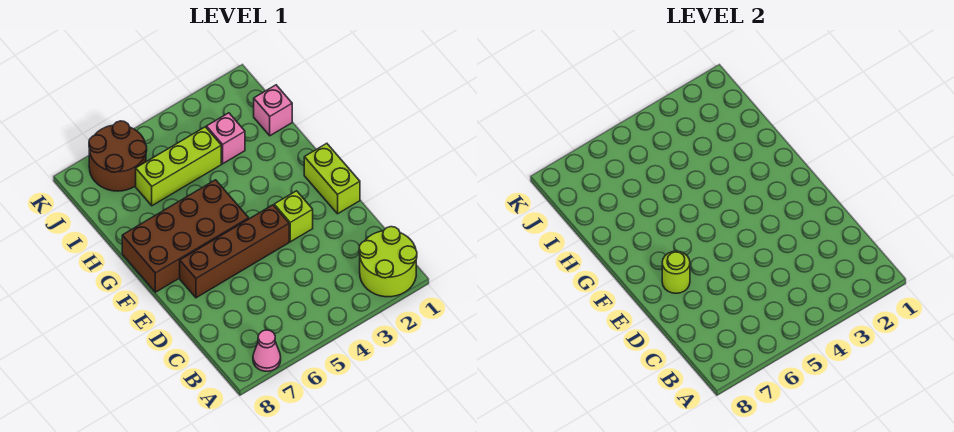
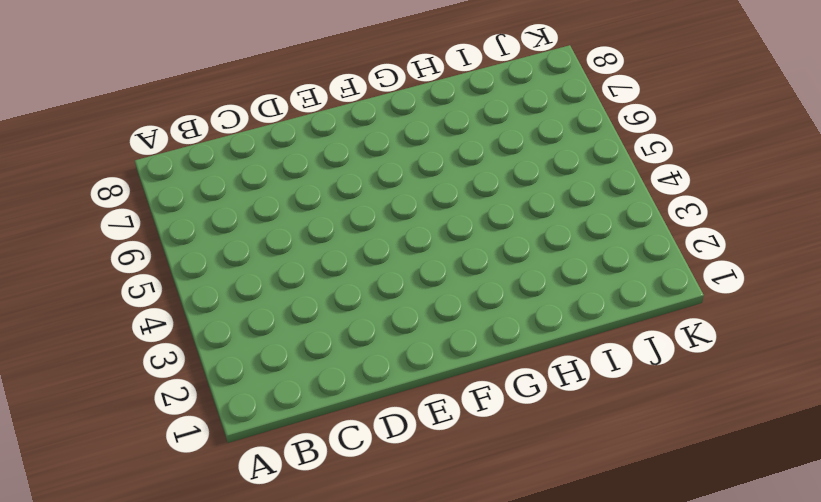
none -> lime 2x2 round brick [359,227,417,297]
none -> pink 1x1 cone [253,330,281,371]

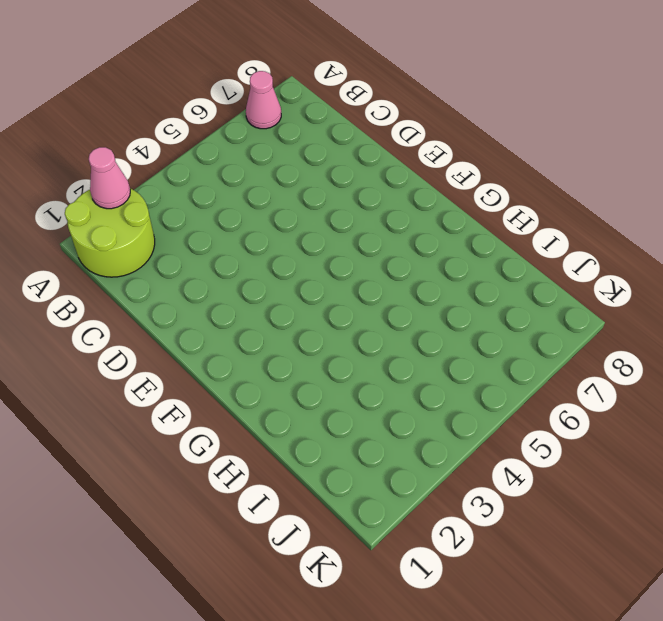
pink 1x1 cone [89,147,130,209] -> none
none -> lime 1x2 brick [304,143,360,214]
none -> lime 1x1 brick [274,191,313,242]

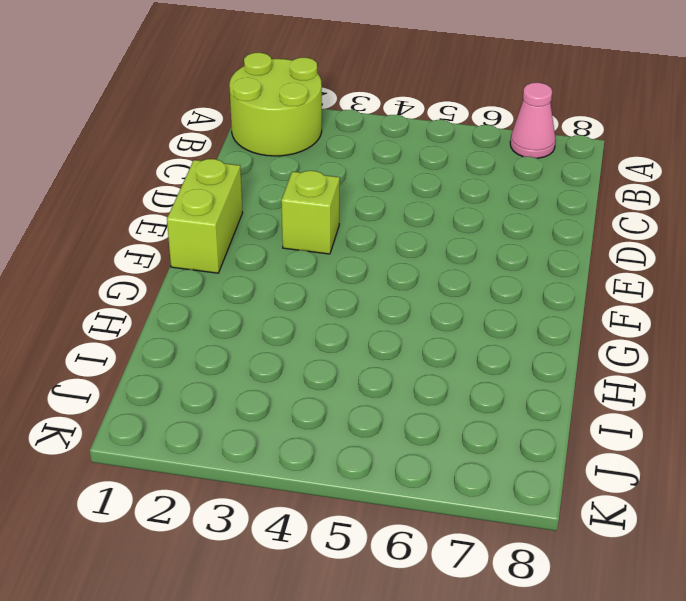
none -> brown 1x4 brick [180,205,289,298]
none -> brown 2x4 brick [122,180,249,292]

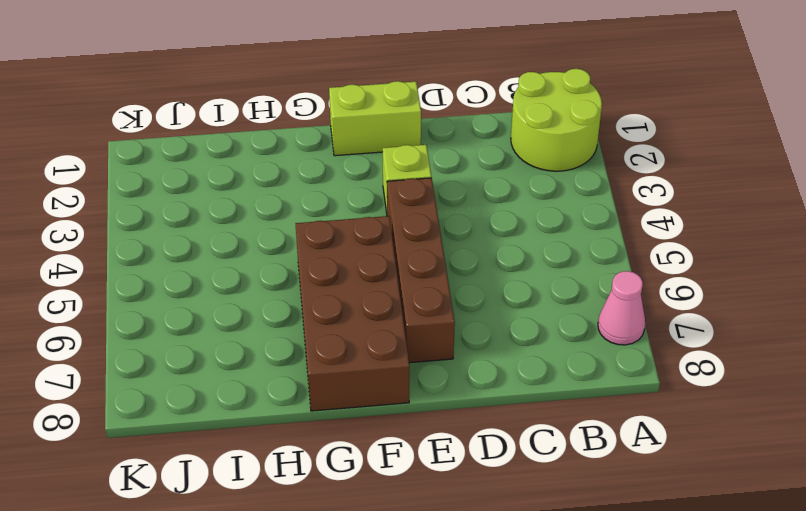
none -> pink 1x1 brick [254,85,292,136]
none -> pink 1x1 brick [206,113,245,164]

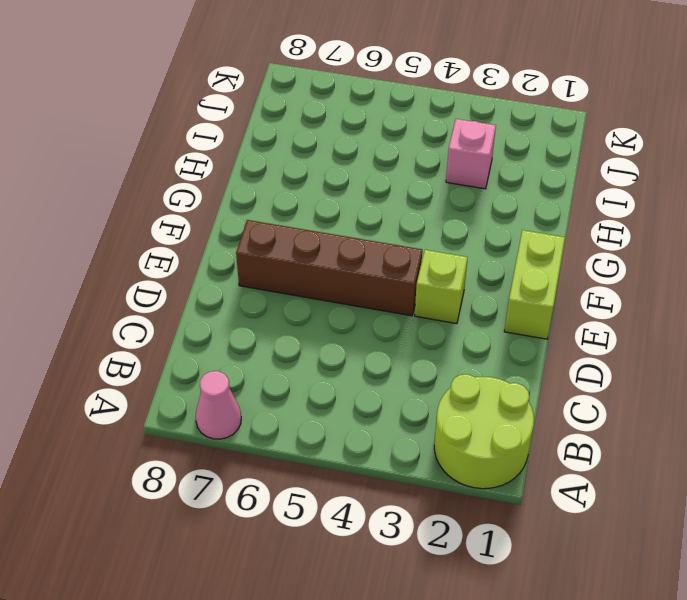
none -> brown 2x4 brick [122,180,249,292]
none -> pink 1x1 brick [254,85,292,136]

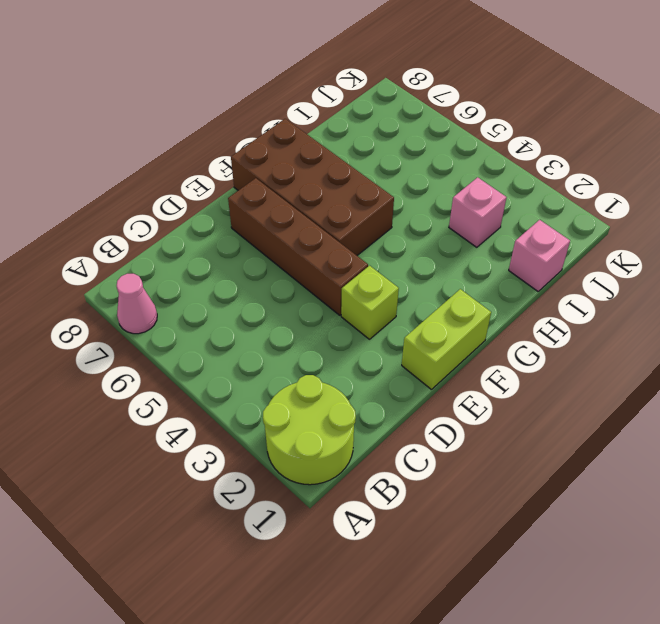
none -> lime 1x3 brick [136,127,221,206]
none -> brown 2x2 round brick [89,121,147,191]

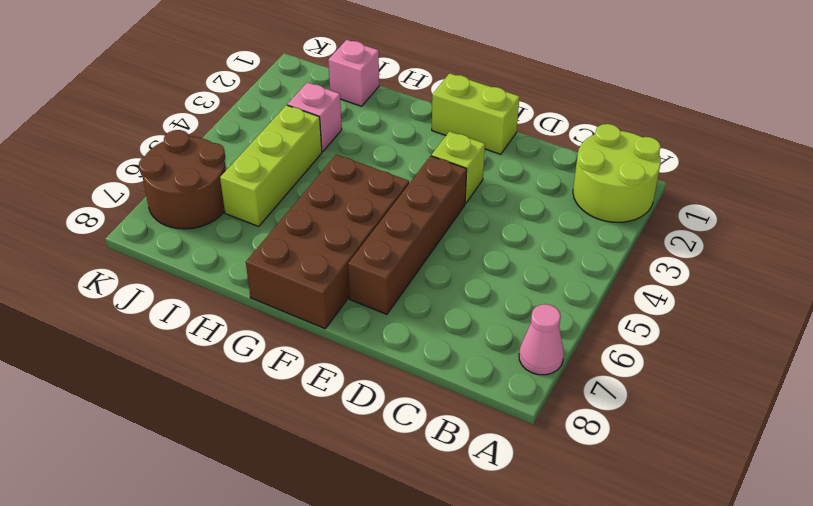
none -> lime 1x1 round brick [662,251,690,293]

